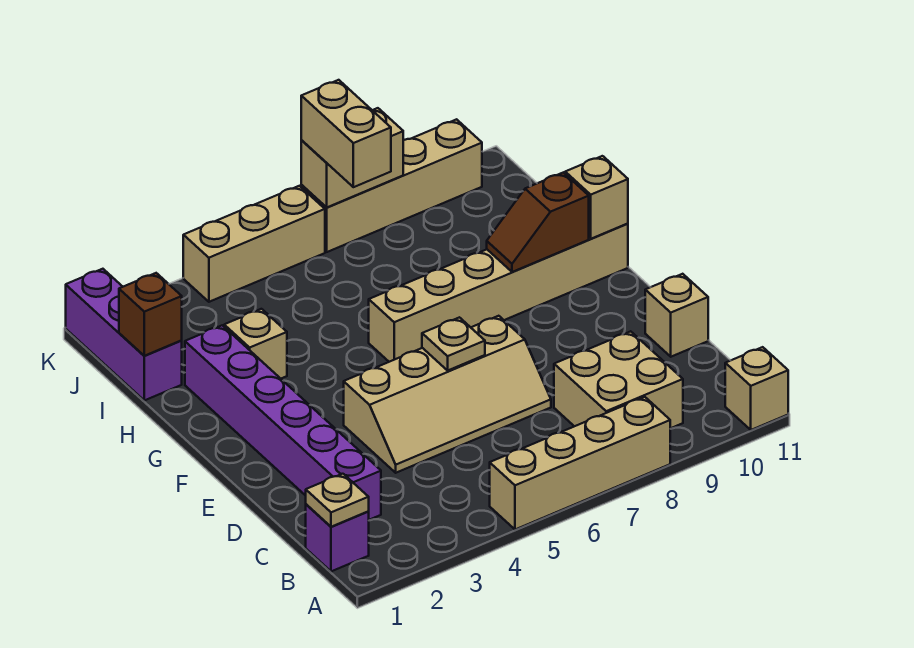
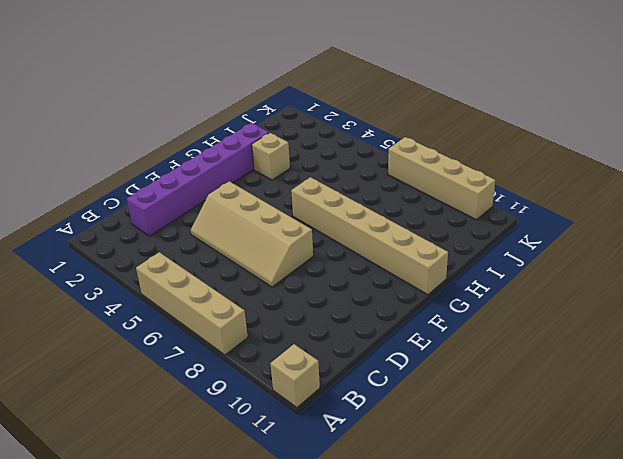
none -> purple 1x1 brick [306,504,369,571]
none -> tan 2x2 brick [554,331,683,428]
none -> tan 1x1 brick [645,274,708,357]

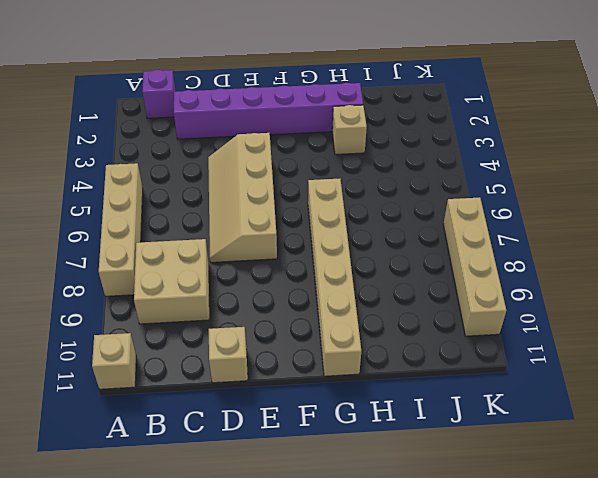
none -> purple 1x3 brick [66,269,182,400]
none -> tan 1x3 brick [183,186,325,302]
none -> tan 1x1 plate [306,474,369,527]

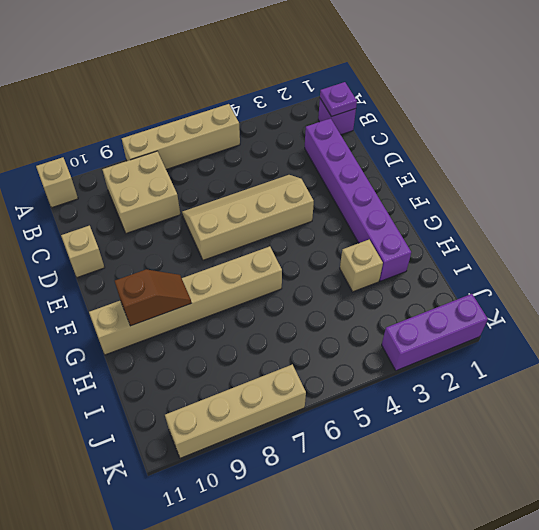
purple 1x1 plate [320,82,357,117] -> tan 1x1 plate [306,474,369,527]
purple 1x3 brick [382,294,488,371] -> purple 1x3 brick turned to [66,269,182,400]
none -> tan 1x3 brick [183,186,325,302]
none -> tan 1x1 plate [422,317,485,370]
none -> tan 1x1 brick [565,156,628,239]

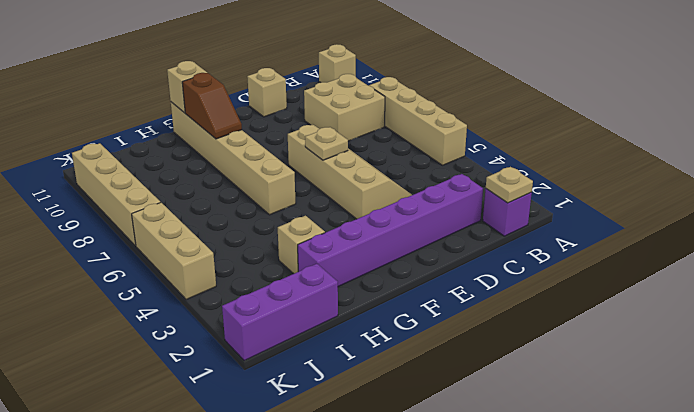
none -> brown 1x1 brick [119,273,182,356]
none -> tan 1x2 brick [301,108,403,207]
none -> tan 1x2 brick [301,80,391,187]

